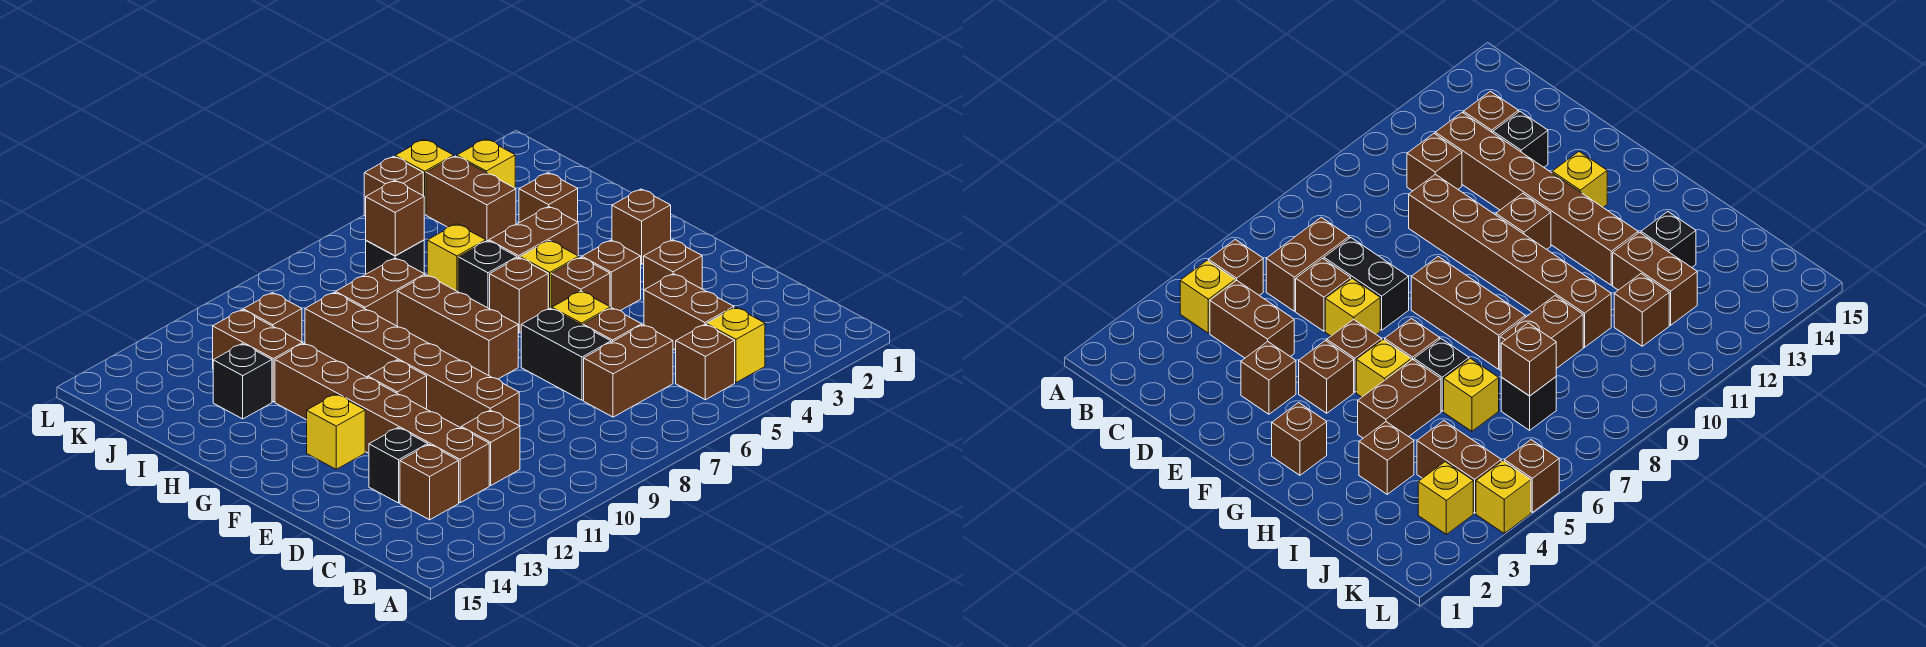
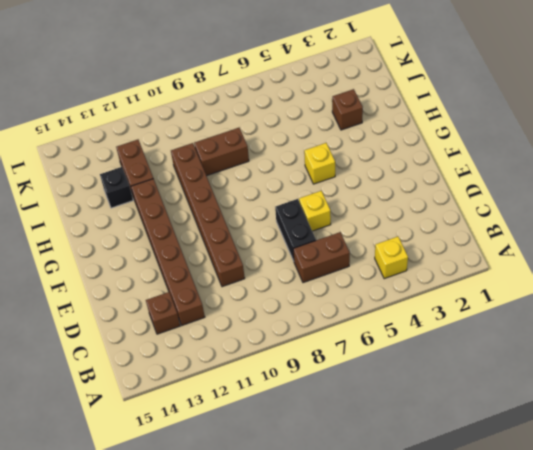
none -> brown 1x1 brick [676,325,735,400]
none -> brown 1x2 brick [644,274,734,350]
none -> brown 1x1 brick [461,410,520,485]
none -> brown 1x1 brick [583,308,642,342]

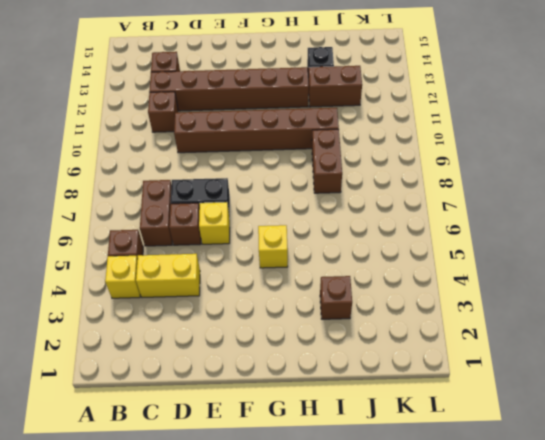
yellow 1x2 brick [136,254,200,297] -> brown 1x2 brick [644,274,734,350]
none -> black 1x1 brick [369,428,428,503]
none -> brown 1x1 brick [644,240,702,290]
none -> brown 1x1 brick [582,240,641,311]
none -> brown 1x1 brick [551,257,610,308]

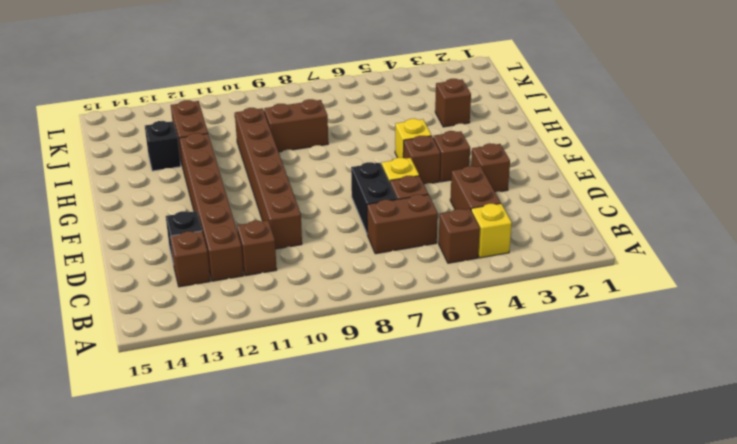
none -> brown 1x3 brick [397,275,518,379]
none -> brown 1x1 brick [368,360,427,409]
none -> yellow 1x1 brick [307,394,365,469]
none -> brown 1x1 brick [612,189,671,264]

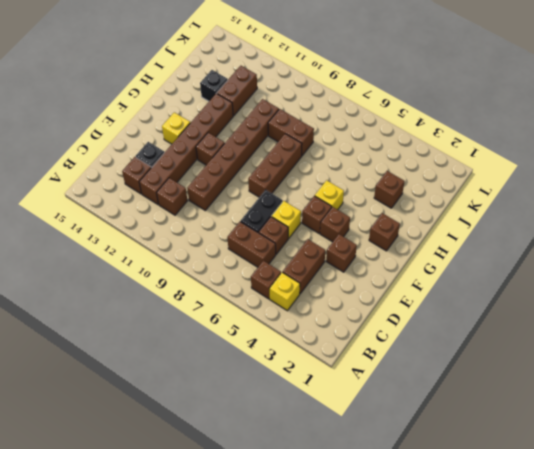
none -> brown 1x1 brick [490,257,548,333]
none -> brown 1x2 brick [489,206,578,258]
none -> black 1x1 brick [458,241,517,309]
none -> yellow 1x1 brick [427,224,486,292]

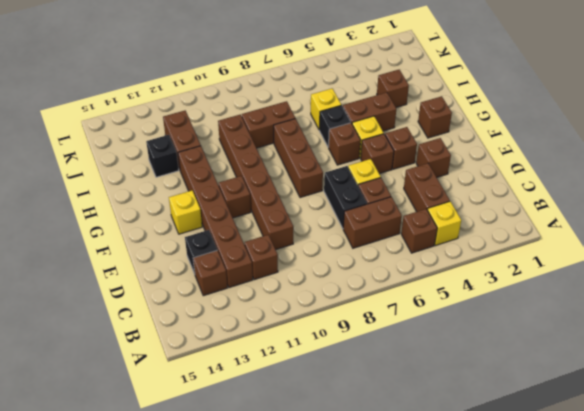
none -> brown 1x2 brick [426,156,516,241]
none -> black 1x1 brick [366,240,424,274]
none -> brown 1x1 brick [243,293,302,342]
none -> yellow 1x1 brick [457,139,515,188]

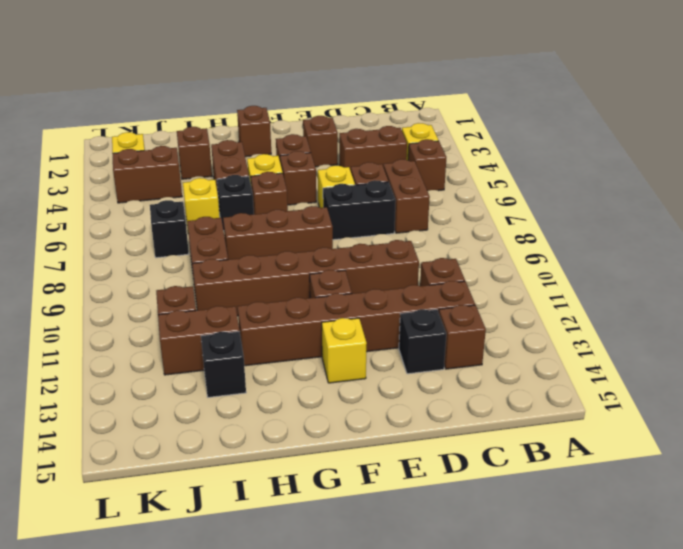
none -> yellow 1x1 brick [395,139,454,214]
none -> brown 1x1 brick [364,156,423,216]
none -> brown 1x1 brick [366,180,425,256]

